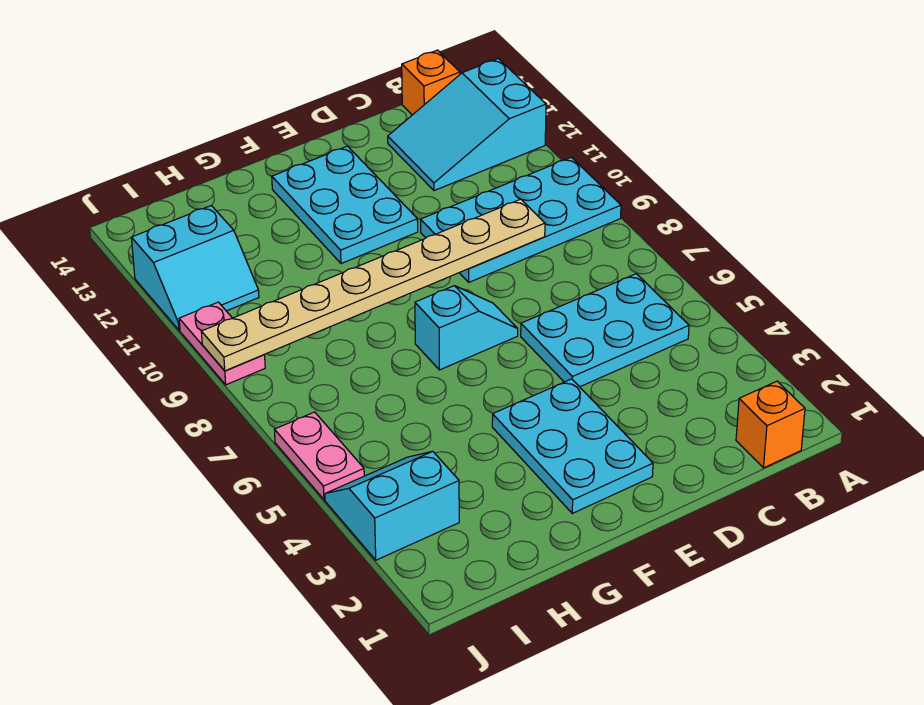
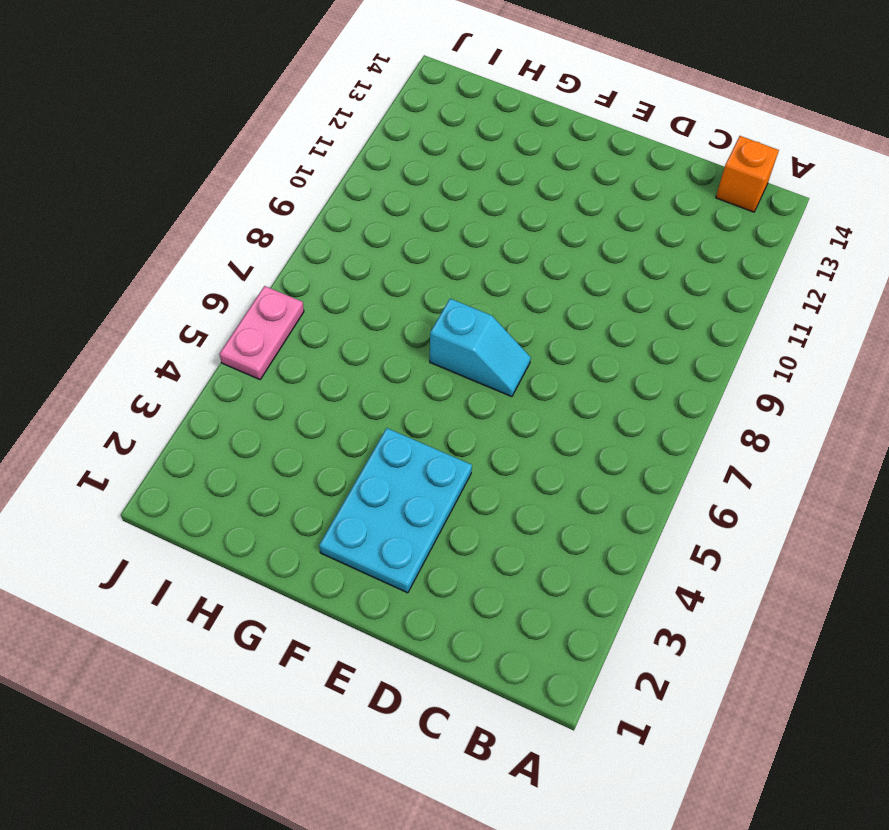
none -> cyan 2x4 plate [421,157,621,282]
none -> cyan 2x3 slope [388,59,546,191]
none -> orange 1x1 brick [736,381,805,468]

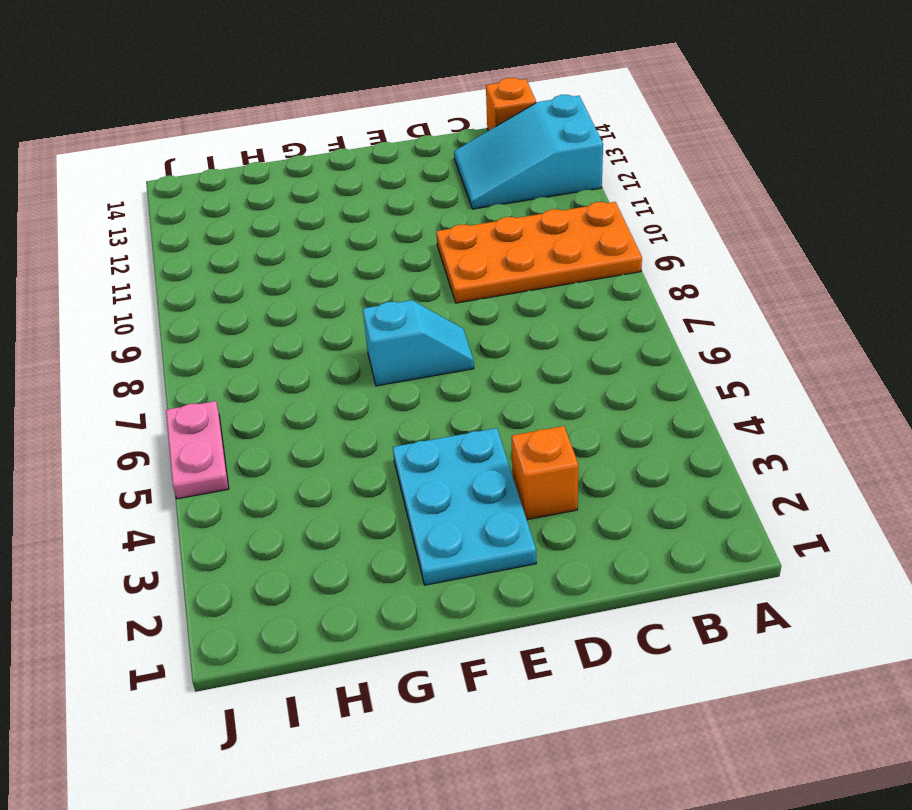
orange 2x4 plate [436,202,642,303] -> cyan 2x4 plate [421,157,621,282]
orange 1x1 brick [512,426,579,520] -> orange 1x1 brick moved to [736,381,805,468]
none -> cyan 2x3 plate [521,274,689,387]
none -> cyan 2x3 plate [272,146,418,264]
none -> cyan 2x2 slope [325,451,459,560]

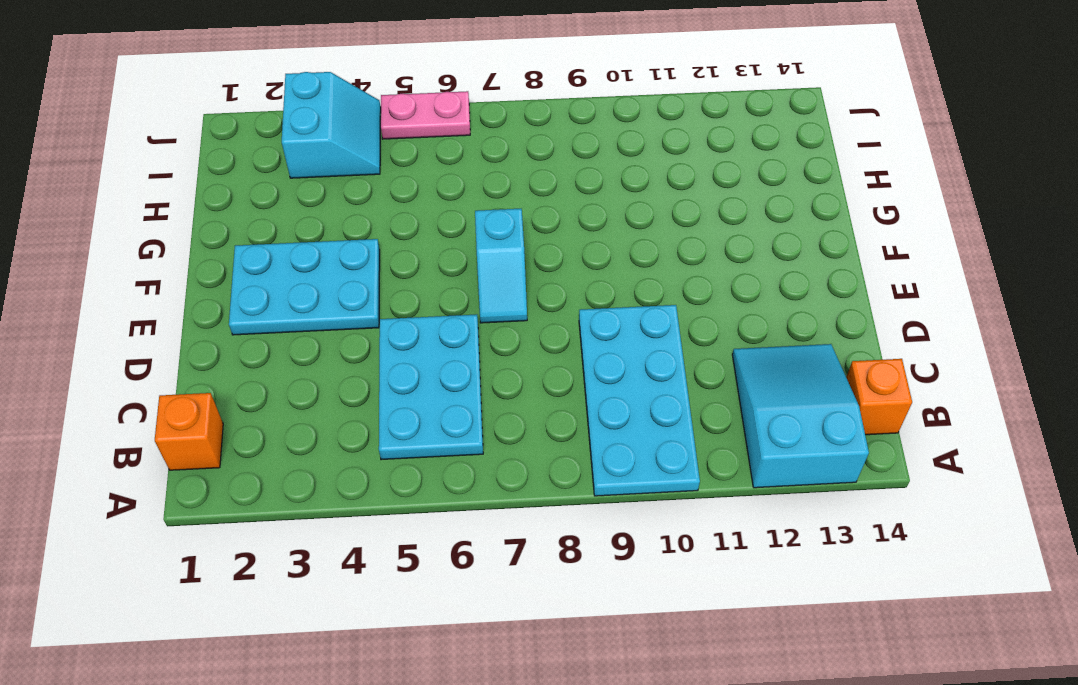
none -> cyan 2x3 plate [272,146,418,264]
none -> cyan 2x2 slope [131,206,259,330]
none -> pink 1x2 plate [179,302,265,385]

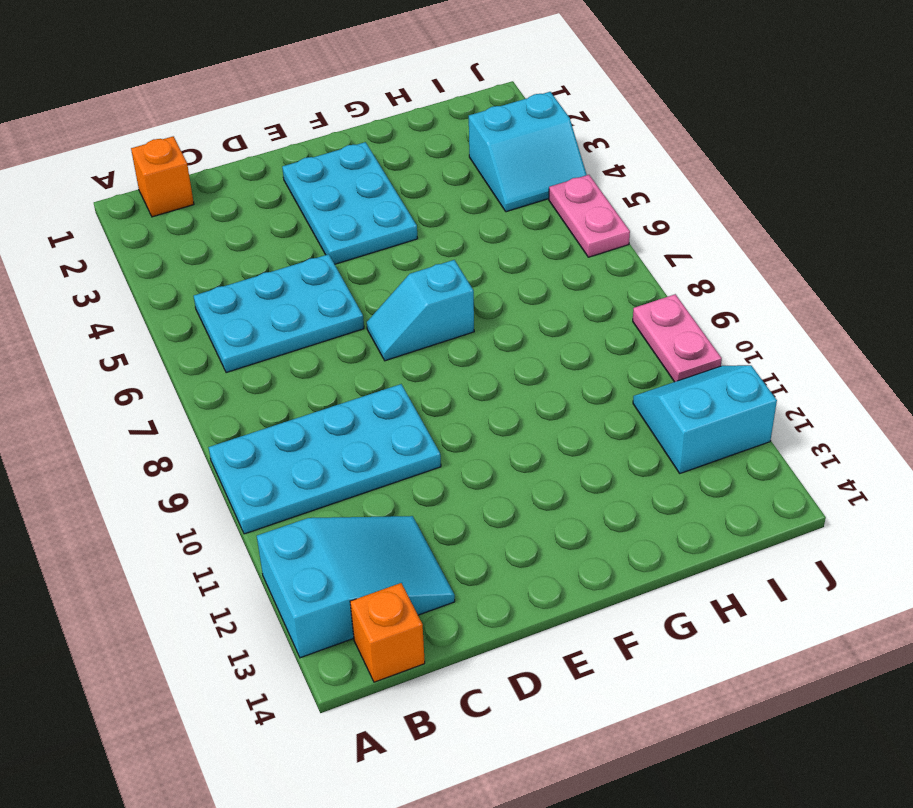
none -> cyan 2x3 plate [272,146,418,264]
none -> tan 1x8 plate [201,199,545,371]

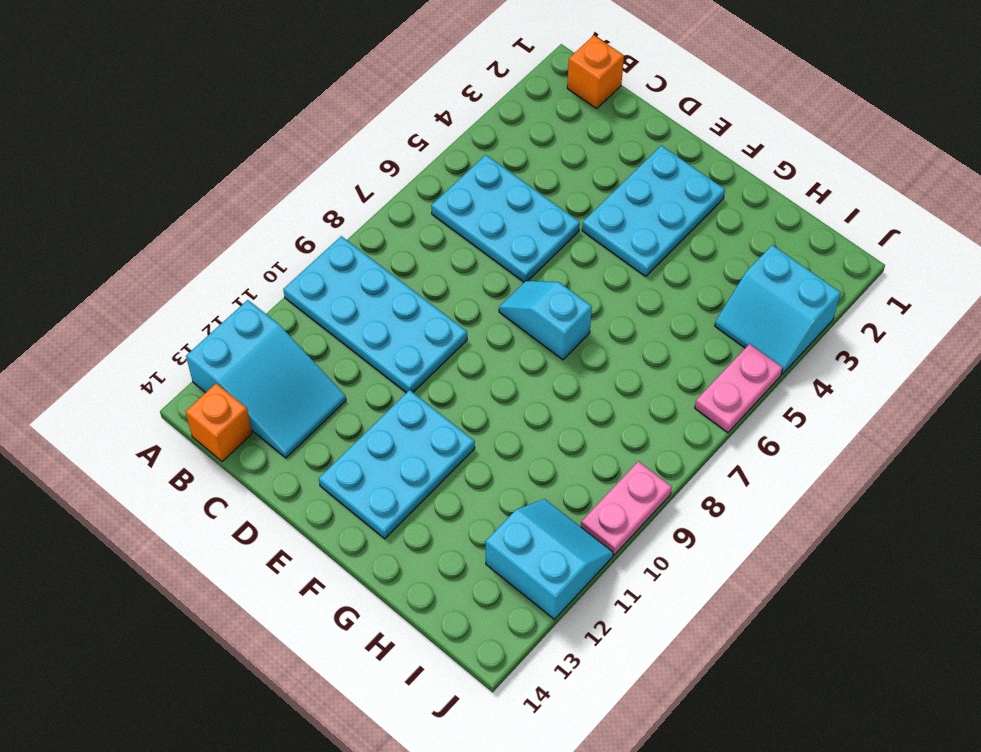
none -> tan 1x8 plate [201,199,545,371]

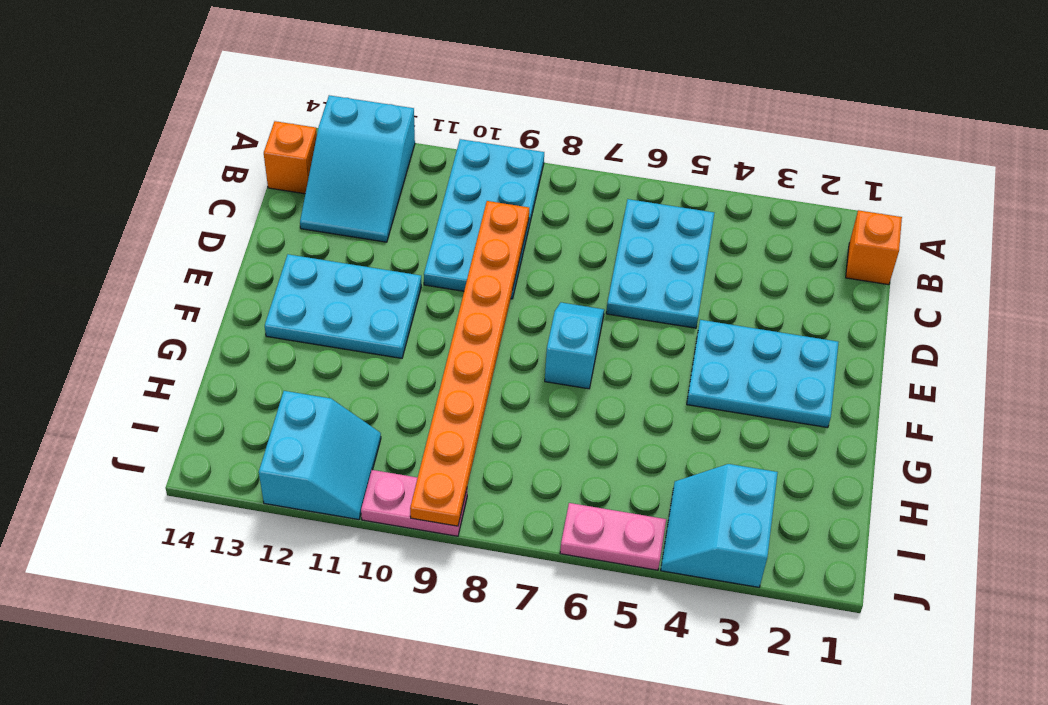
orange 1x8 plate [410,201,529,526] -> tan 1x8 plate [201,199,545,371]

